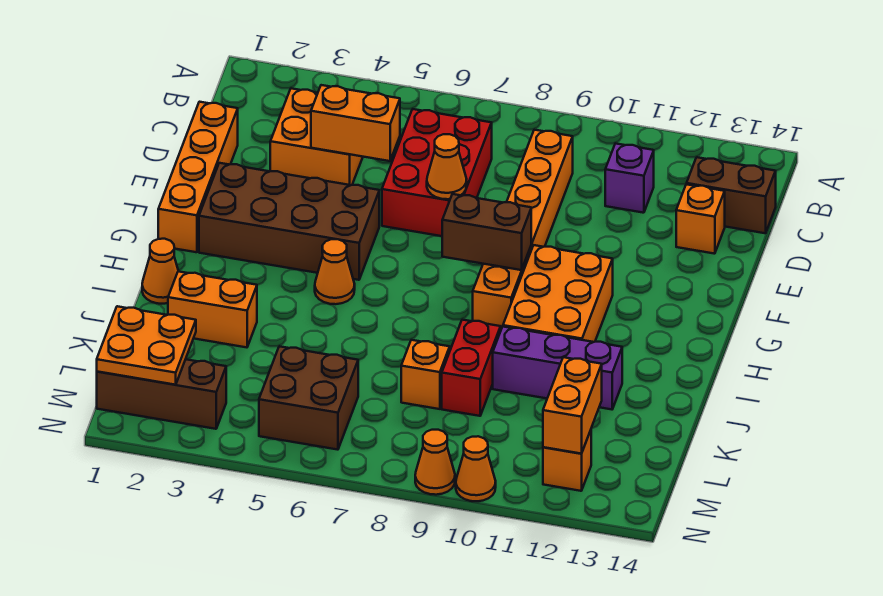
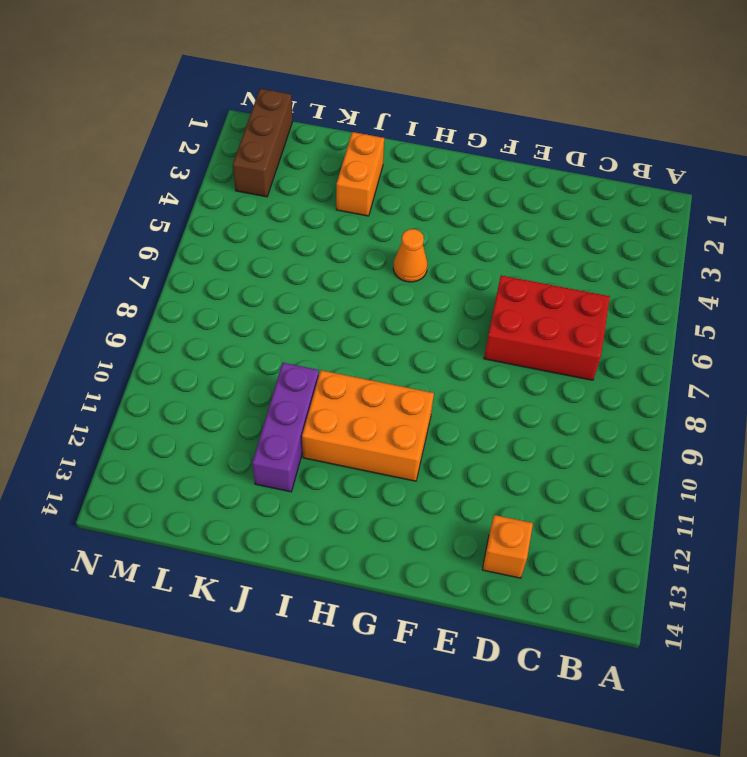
none -> orange 2x2 brick [270,88,363,185]
none -> orange 1x6 brick [473,130,573,329]
none -> purple 1x1 brick [605,143,654,213]

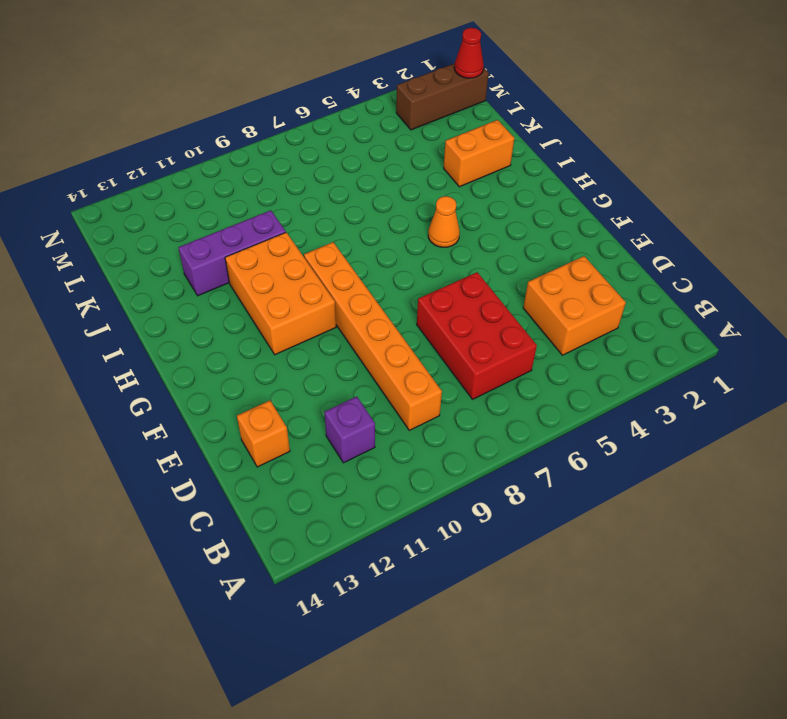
red 1x1 cone [454,28,484,78] -> orange 2x2 plate [97,306,196,385]
none -> brown 1x2 brick [687,157,776,233]
none -> orange 1x4 brick [158,102,238,252]
none -> brown 2x4 brick [199,163,379,280]

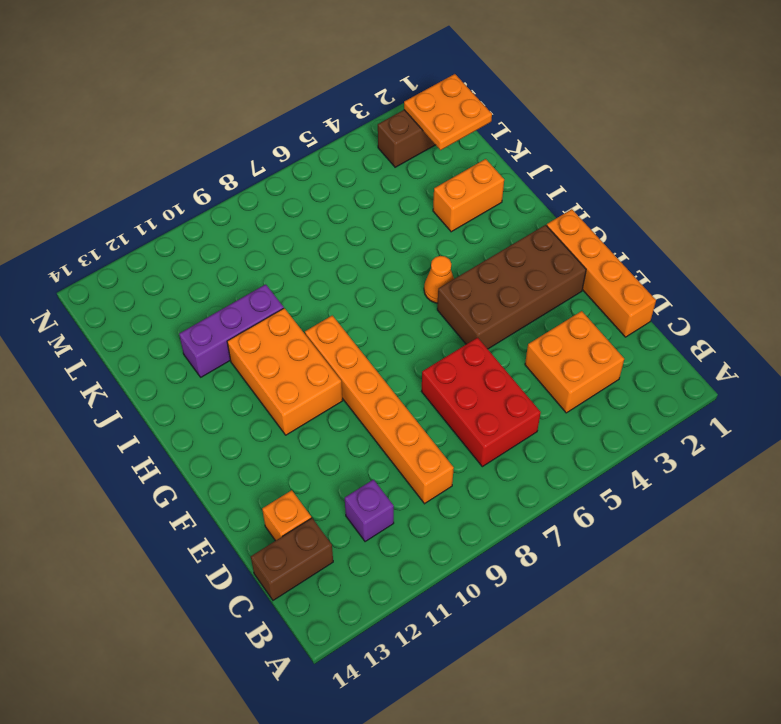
none -> orange 1x1 cone [142,239,178,304]
none -> red 1x2 brick [442,320,501,416]
none -> orange 1x1 brick [401,340,450,409]

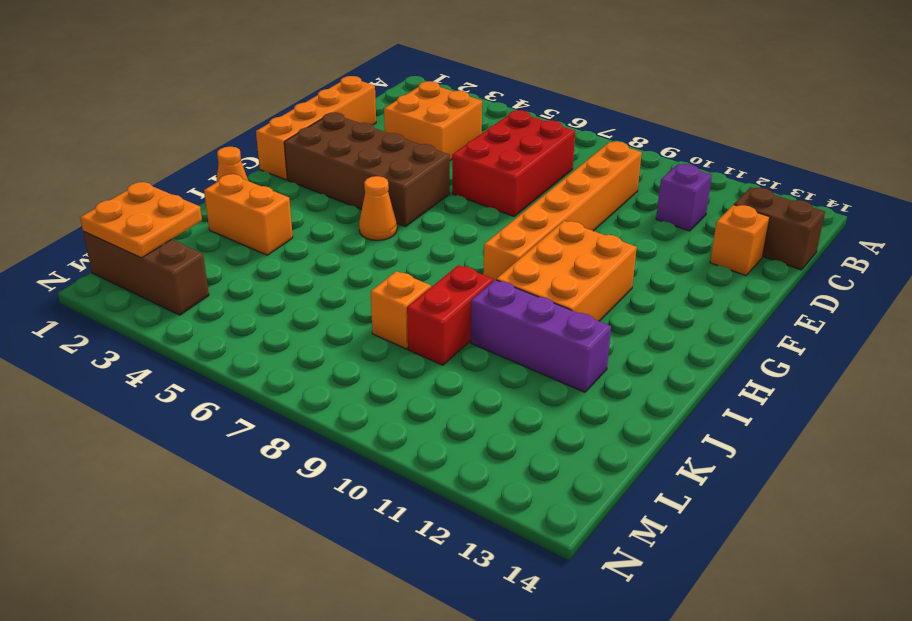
none -> brown 2x2 brick [259,346,358,450]
none -> orange 1x1 brick [543,430,591,491]
none -> orange 1x1 cone [415,430,455,495]

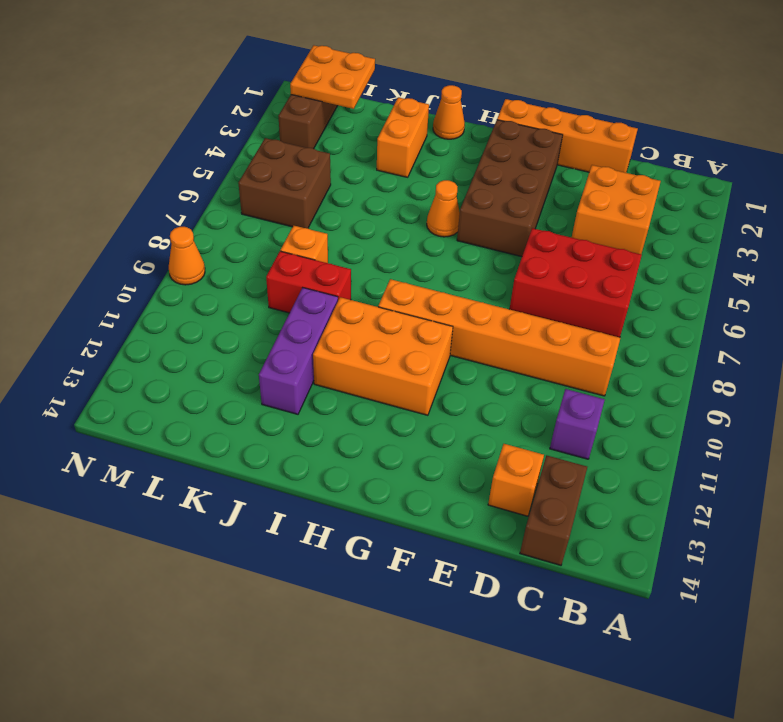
none -> orange 1x1 brick [543,430,591,491]
none -> orange 1x1 cone [456,436,496,501]
none -> orange 1x2 brick [311,85,400,161]

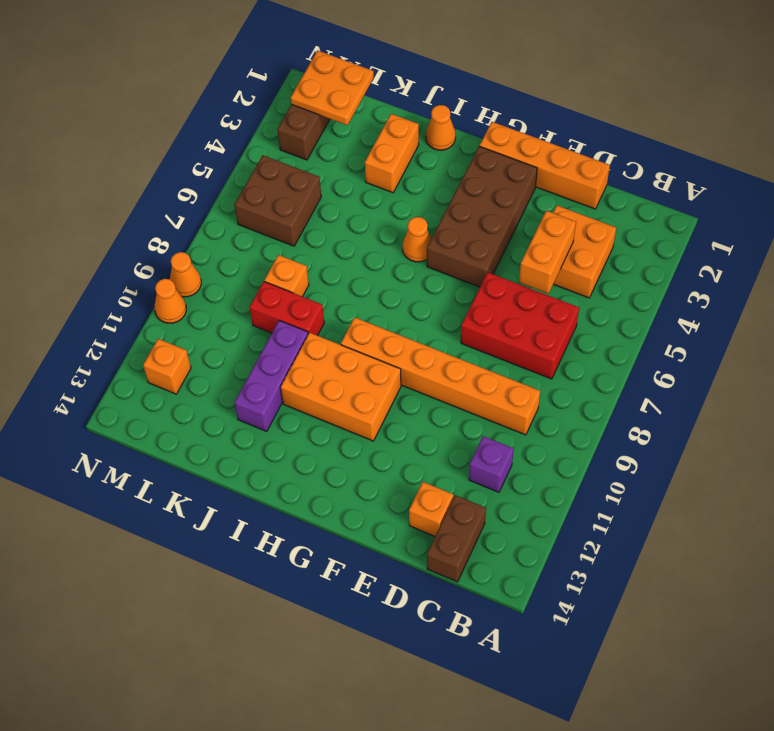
none -> orange 1x1 cone [427,134,467,199]
none -> brown 1x2 brick [442,194,531,270]
none -> orange 1x2 brick [543,357,602,454]

